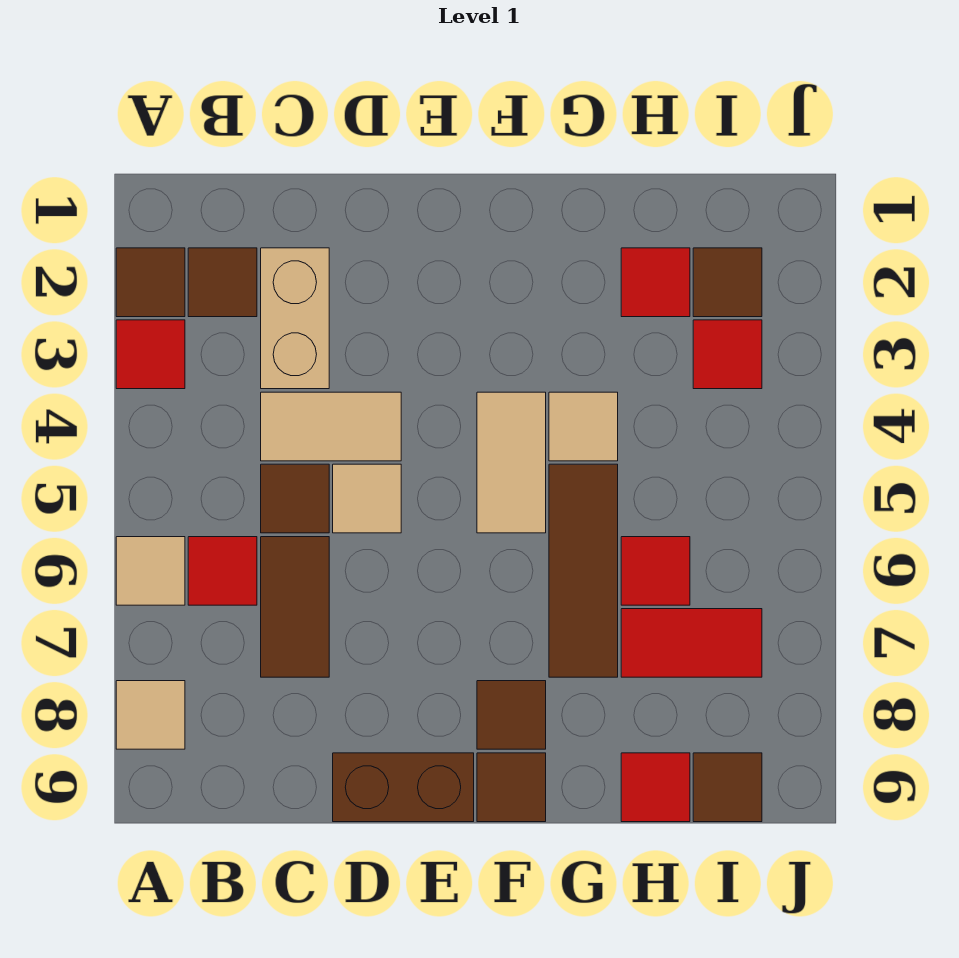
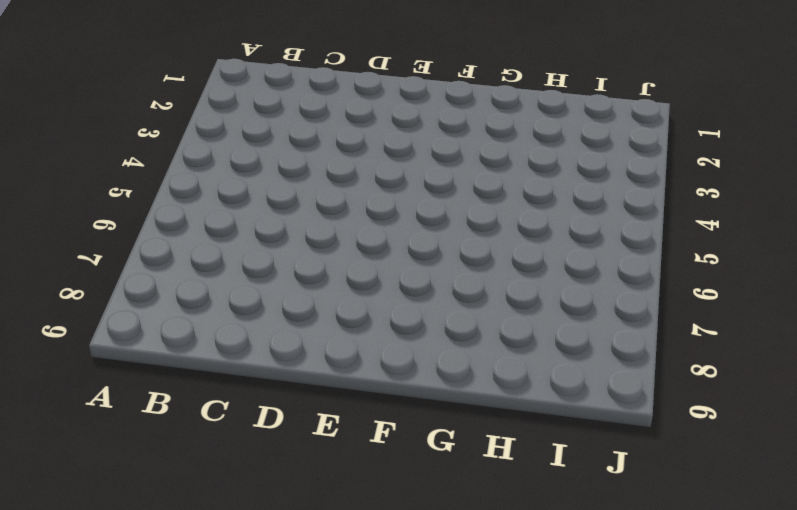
none -> brown 1x1 tile [116,248,185,317]
none -> red 1x1 tile [116,320,185,389]
none -> tan 1x1 tile [116,537,185,605]

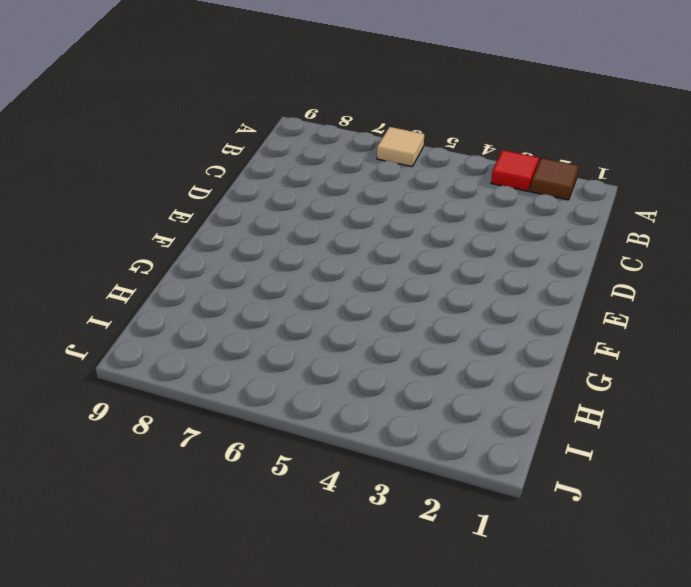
none -> tan 1x1 tile [116,681,185,749]
none -> brown 1x1 tile [188,248,257,317]
none -> red 1x1 tile [188,537,257,605]

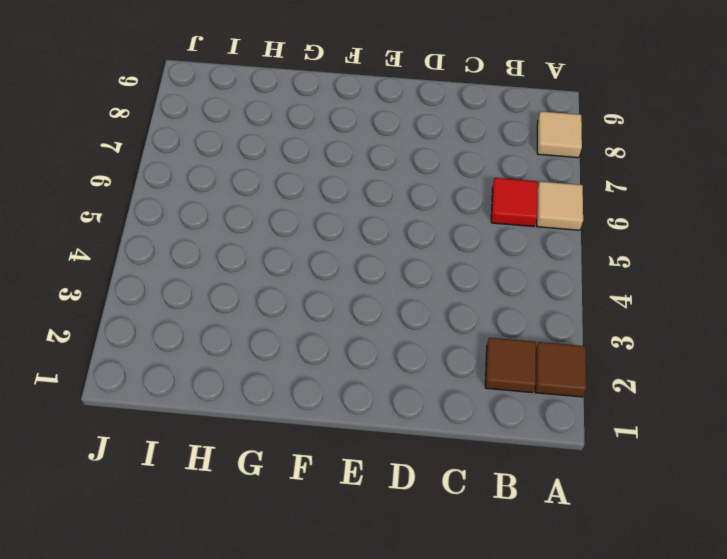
none -> red 1x1 tile [116,320,185,389]
none -> tan 1x2 brick [261,248,329,389]
none -> tan 1x2 tile [261,392,401,461]

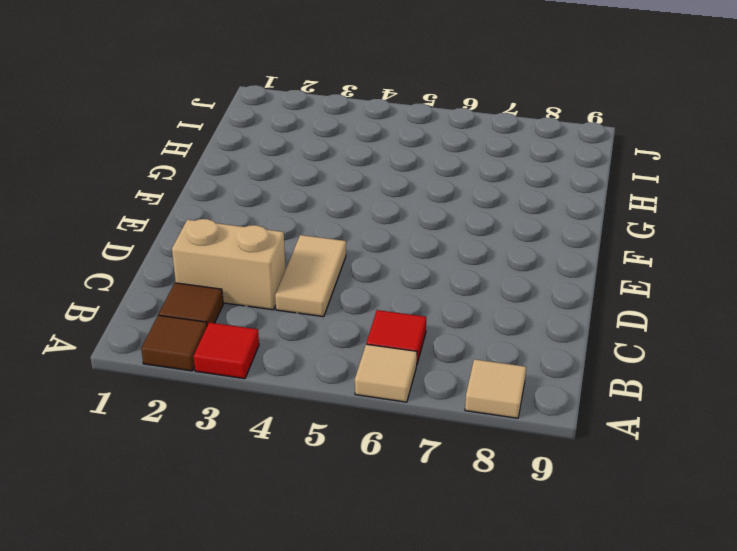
none -> brown 1x1 tile [261,464,329,533]
none -> brown 1x2 tile [261,537,329,677]
none -> tan 1x1 tile [333,464,401,533]

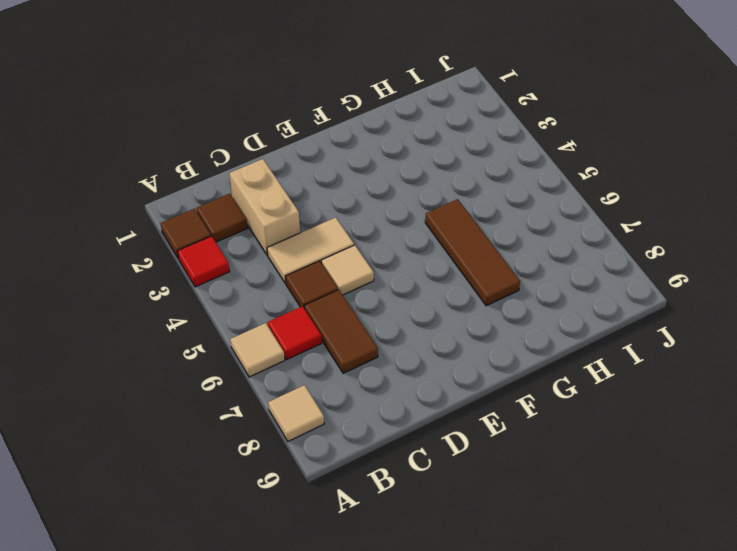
none -> brown 1x2 brick [333,753,474,822]
none -> tan 1x2 tile [477,392,546,533]
none -> brown 1x1 tile [477,681,546,749]

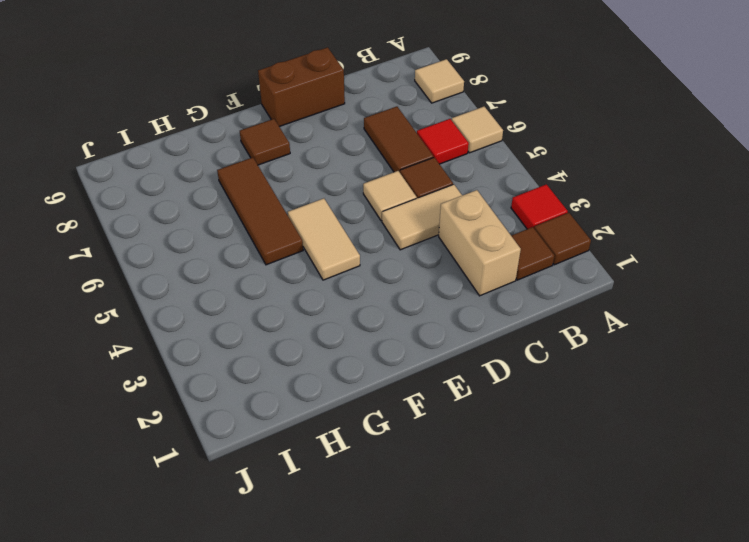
none -> brown 1x1 tile [477,753,546,822]
none -> tan 1x1 tile [549,392,618,461]
none -> red 1x1 tile [621,248,690,317]

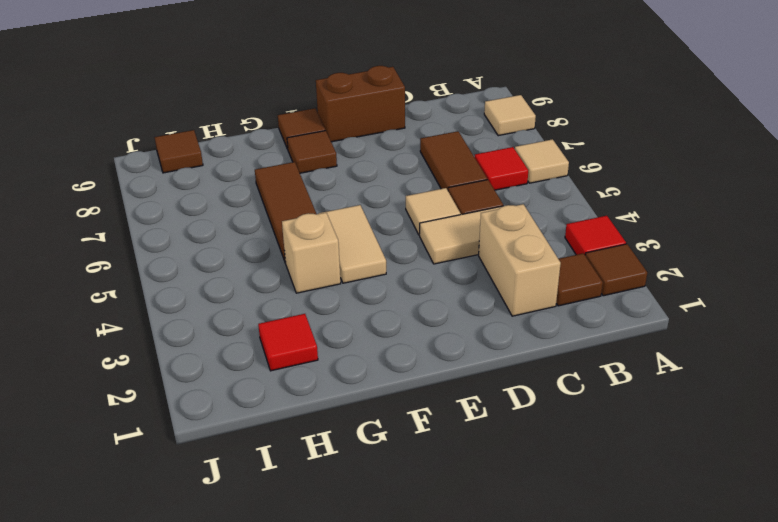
tan 1x1 brick [282,213,341,293] -> tan 1x1 tile [549,392,618,461]
none -> red 1x1 tile [621,537,690,605]
none -> red 1x2 tile [621,609,762,677]
none -> red 1x1 tile [621,753,690,822]

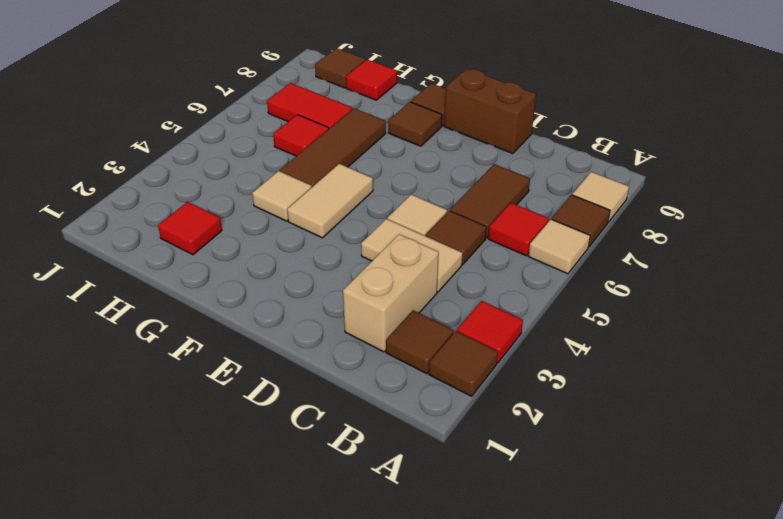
brown 1x1 tile [552,195,610,247] -> brown 1x1 tile moved to [693,248,762,317]
none -> red 1x1 tile [693,320,762,389]

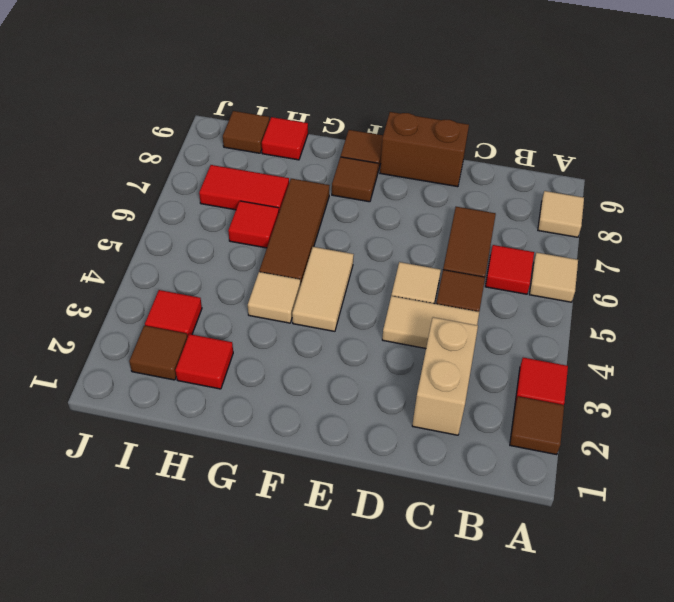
none -> brown 1x1 tile [188,248,257,317]

